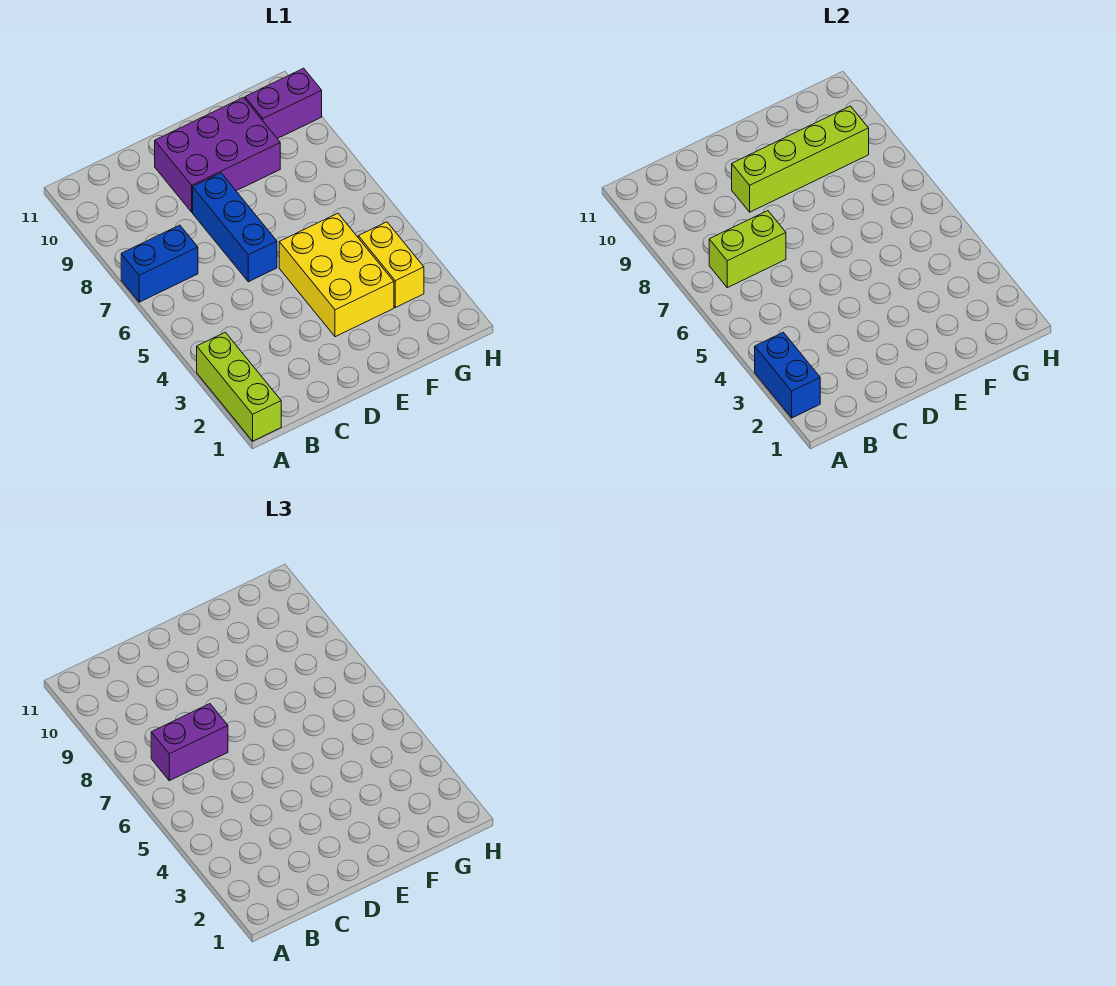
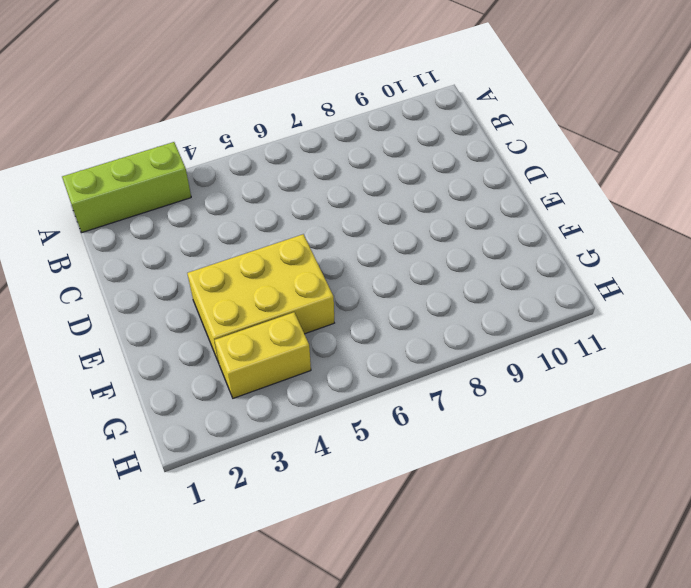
none -> blue 1x2 brick [121,225,198,302]
none -> blue 1x3 brick [193,173,277,282]

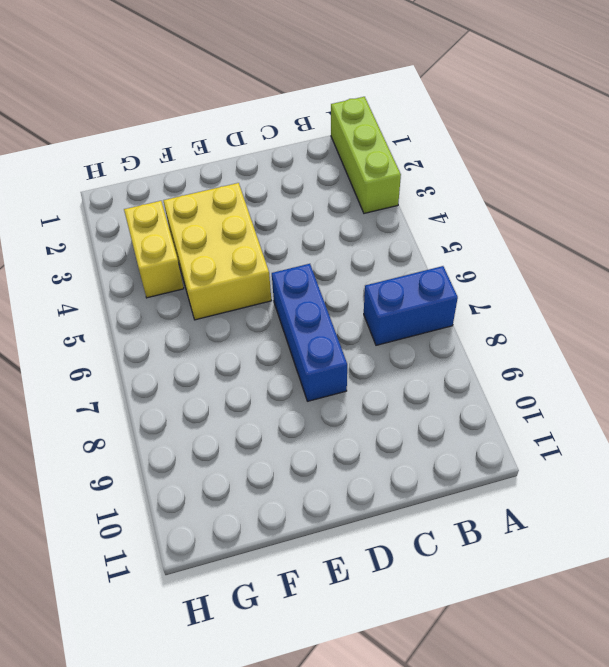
none -> purple 2x3 brick [155,98,280,212]
none -> purple 1x2 brick [245,68,322,139]

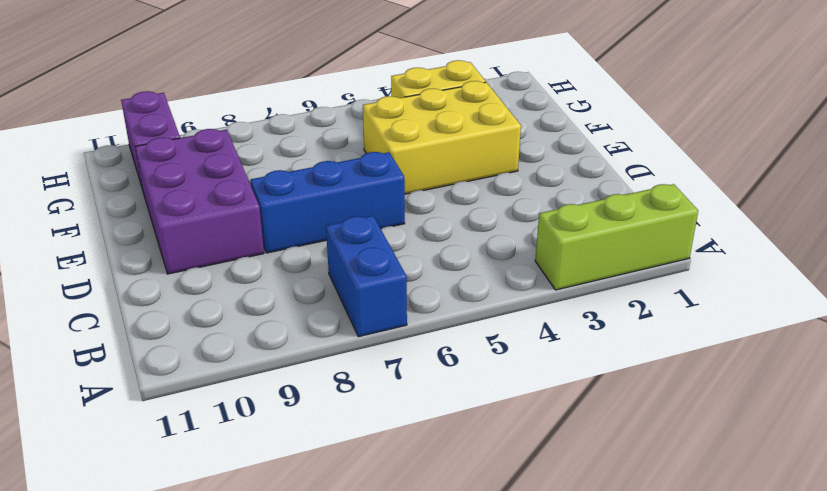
none -> blue 1x2 brick [755,332,820,418]
none -> lime 1x2 brick [709,211,786,288]

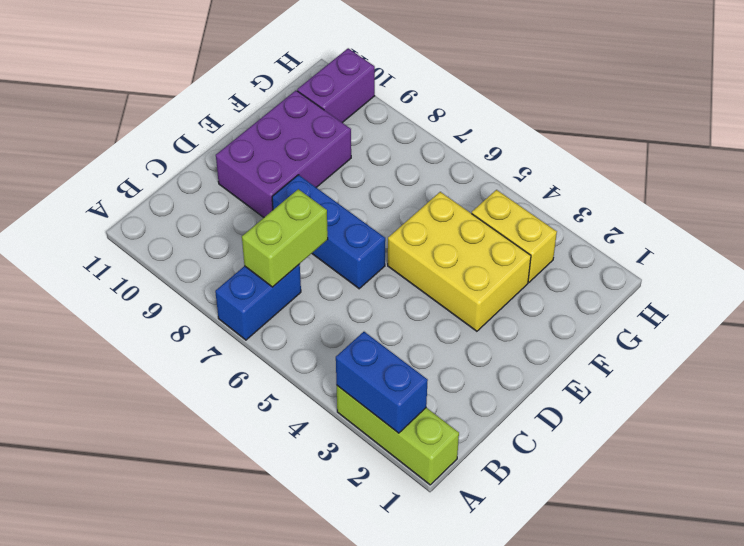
none -> lime 1x4 brick [732,106,869,212]
none -> purple 1x2 brick [151,704,228,781]

